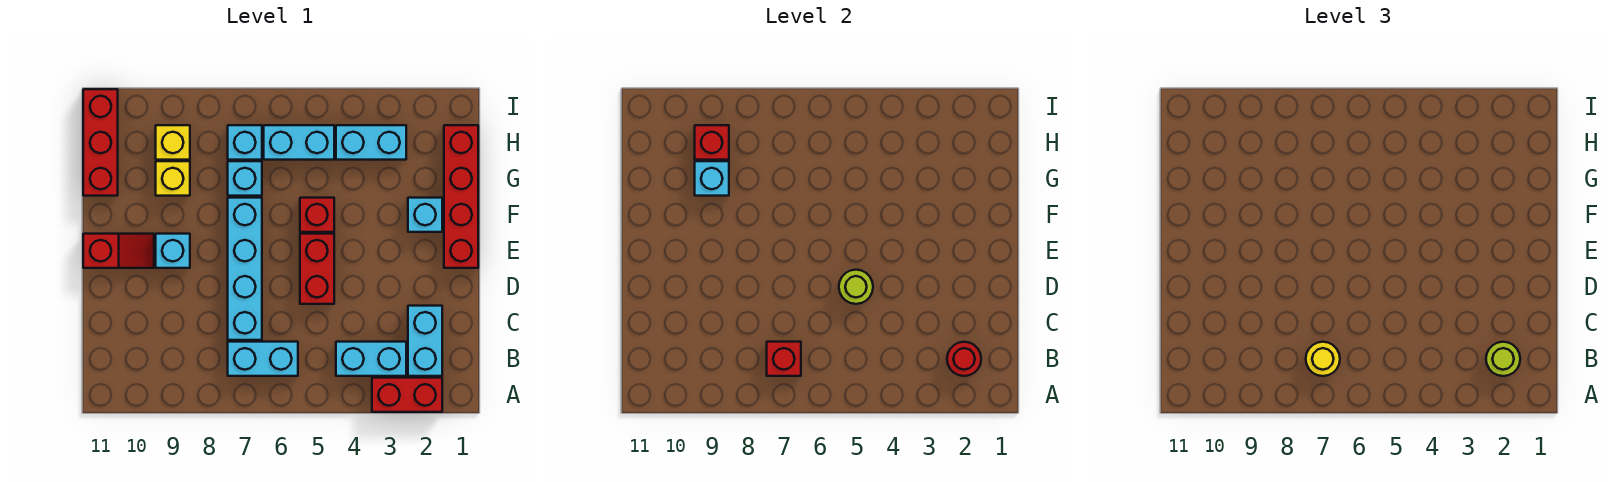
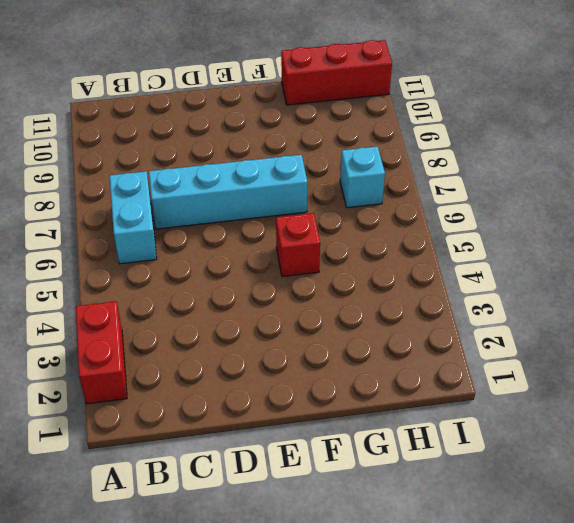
none -> cyan 1x2 brick [408,306,442,376]
none -> cyan 1x2 brick [336,342,406,376]
none -> red 1x2 brick [300,234,334,304]

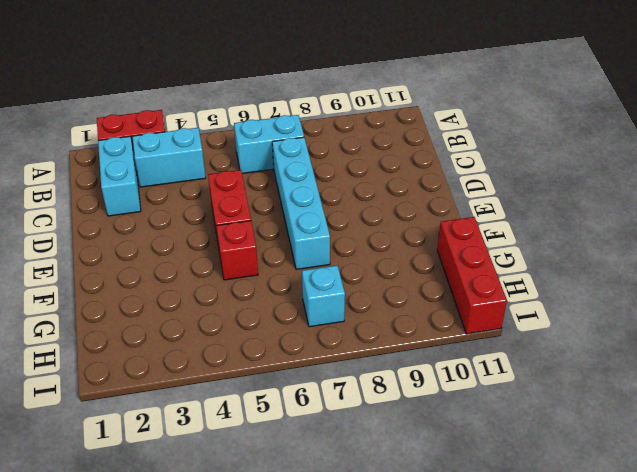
none -> red 1x4 brick [444,125,478,268]
none -> cyan 1x1 brick [156,234,190,268]
none -> red 1x2 slope [83,234,154,268]

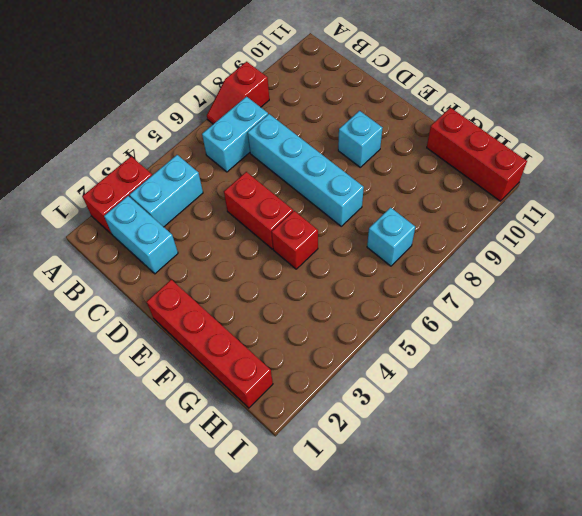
red 1x2 slope [207,62,269,124] -> red 1x2 slope moved to [83,234,154,268]
none -> cyan 1x1 brick [408,198,442,232]
none -> cyan 1x1 brick [228,161,262,196]
none -> yellow 1x1 brick [156,161,190,196]

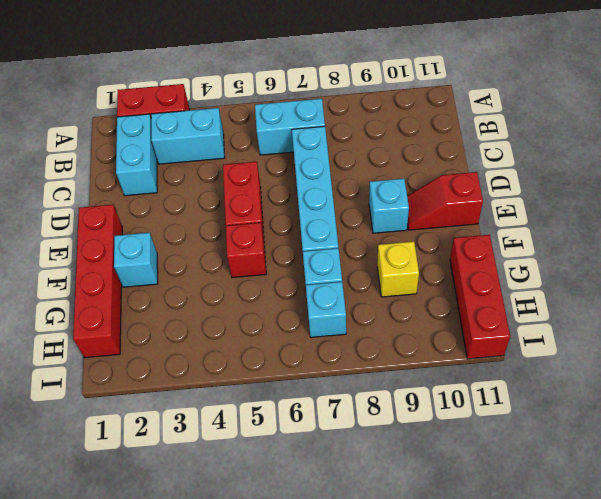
none -> cyan 1x2 brick [336,125,406,160]
none -> cyan 1x2 brick [264,125,334,160]
none -> yellow 1x1 brick [156,125,190,160]

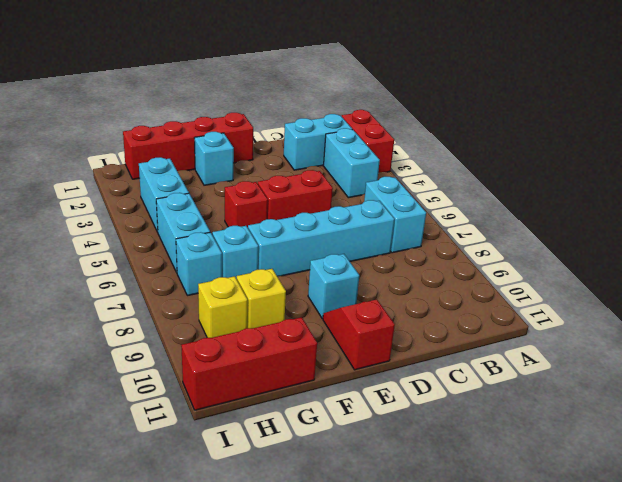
none -> red 1x1 round brick [947,342,981,376]
none -> red 1x1 brick [767,342,801,376]
none -> lime 1x1 round brick [839,270,873,304]

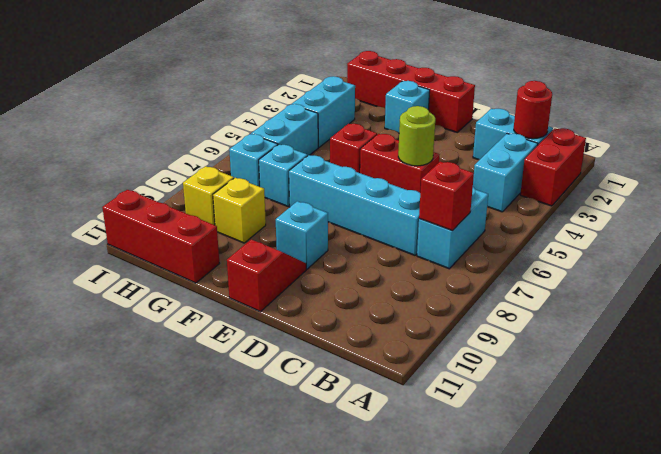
none -> cyan 1x1 brick [695,161,729,196]
none -> red 1x1 brick [695,125,729,160]
none -> lime 1x1 round brick [1486,342,1520,376]

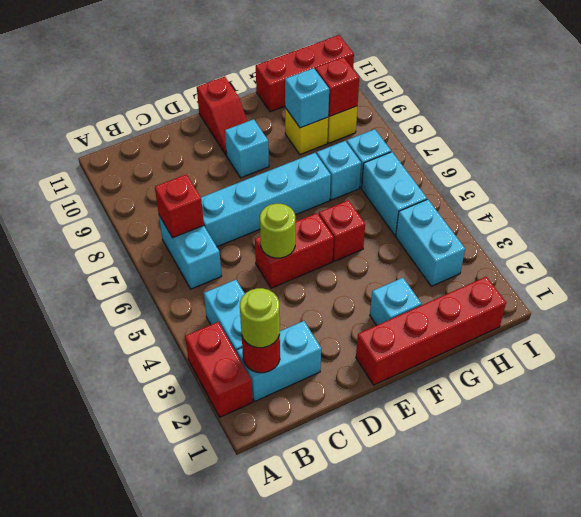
none -> yellow 1x1 round brick [1306,342,1340,376]

